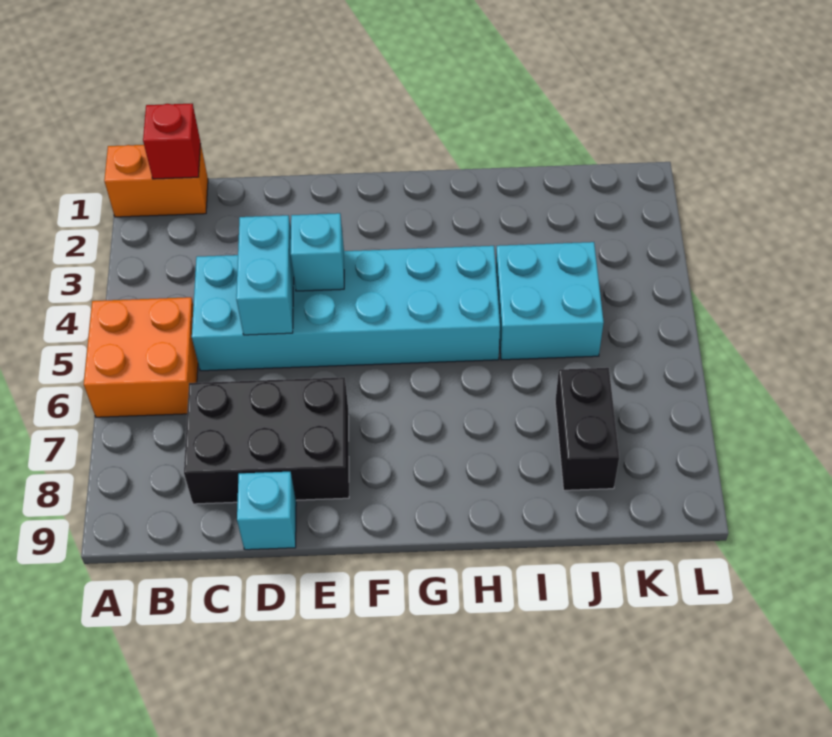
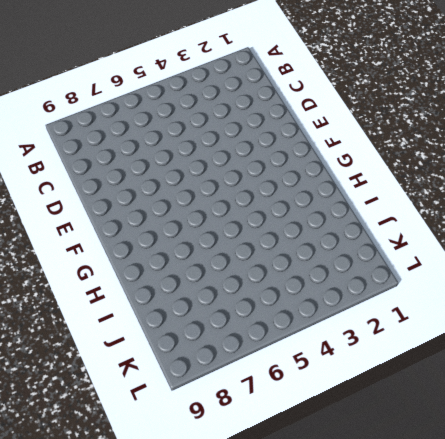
none -> orange 1x2 brick [104,144,208,217]
none -> orange 2x2 brick [84,297,198,417]

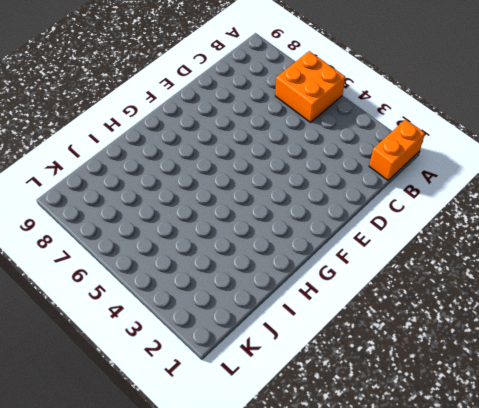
none -> cyan 2x6 brick [192,246,500,371]
none -> black 2x3 brick [184,377,349,504]

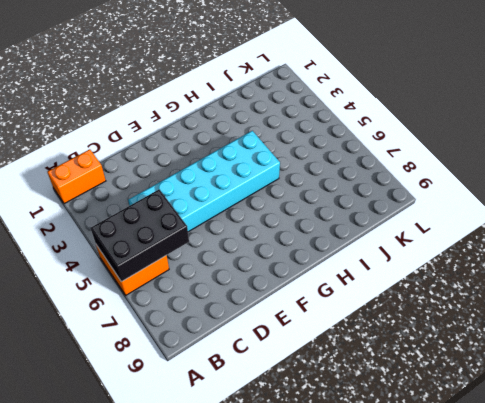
black 2x3 brick [90,189,189,282] -> black 2x3 brick moved to [184,377,349,504]
none -> cyan 1x1 brick [237,472,296,550]
none -> cyan 2x2 brick [496,242,604,360]

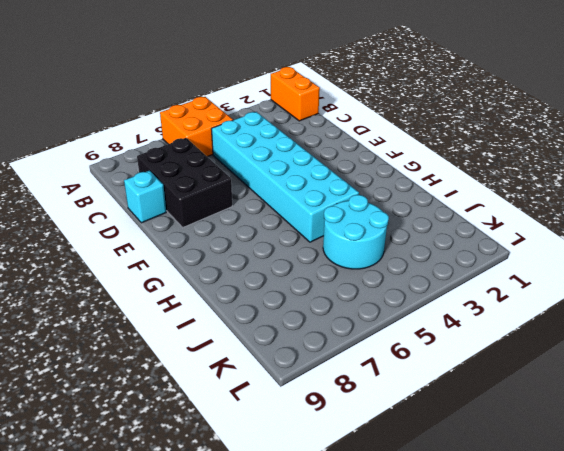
cyan 2x2 round brick [323,195,389,269] -> cyan 2x2 brick [496,242,604,360]
none -> black 1x2 brick [555,368,619,490]
none -> red 1x1 brick [143,104,201,179]

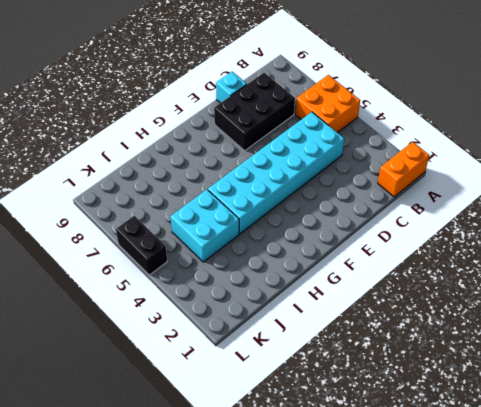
black 1x2 brick [116,216,167,275] -> black 1x2 brick moved to [555,368,619,490]
none -> red 1x1 brick [143,104,201,179]
none -> cyan 1x2 brick [236,215,294,335]

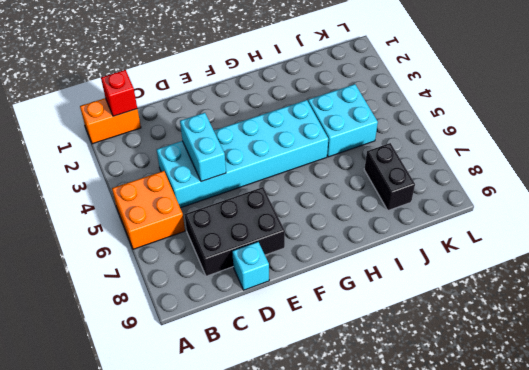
none -> cyan 1x1 brick [291,213,344,291]

